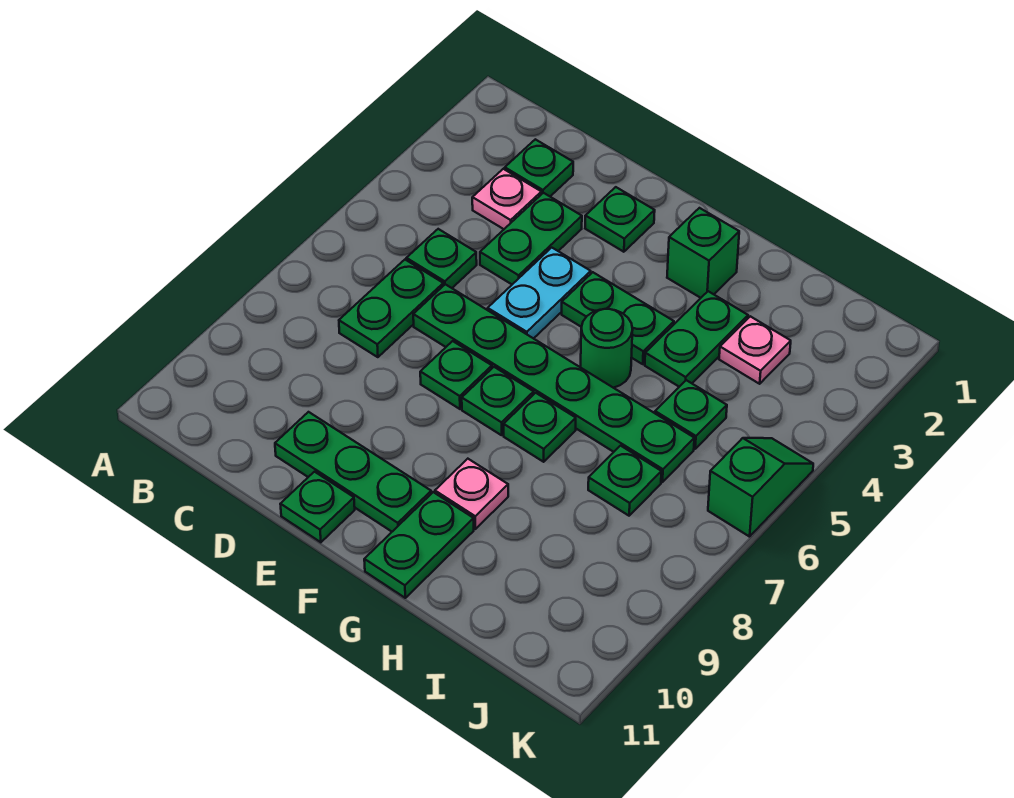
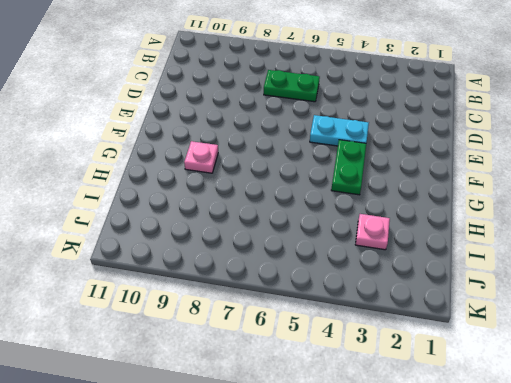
none -> green 1x1 plate [505,139,573,196]
none -> pink 1x1 plate [472,169,541,229]
none -> green 1x1 plate [406,229,477,288]

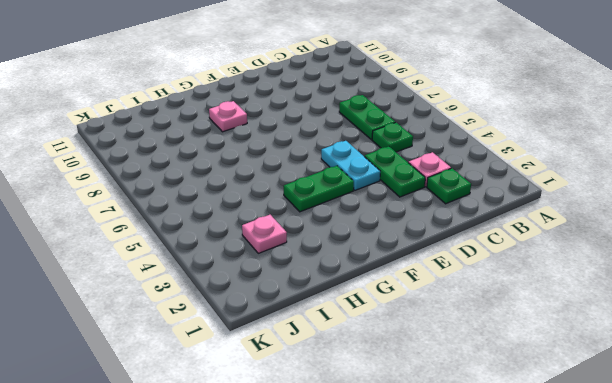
none -> green 1x6 plate [413,284,694,482]
none -> green 1x3 plate [275,412,431,532]
none -> green 1x1 plate [585,187,655,252]

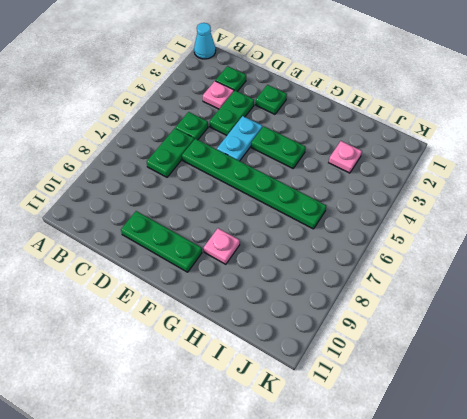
cyan 1x1 cone [194,23,216,59] -> none
none -> green 1x1 plate [420,341,492,409]
none -> green 1x1 plate [280,472,355,542]
none -> green 1x1 plate [462,367,534,435]

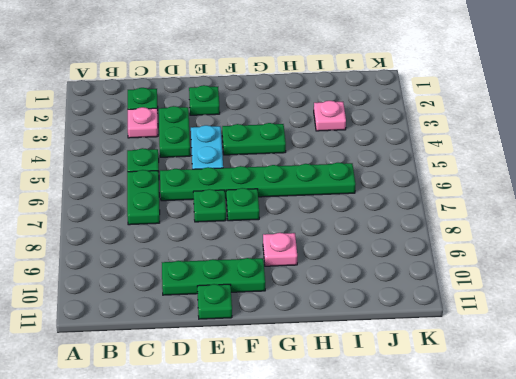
none -> green 1x1 brick [667,208,739,298]
none -> green 1x1 round brick [581,309,633,388]
none -> green 1x1 plate [504,393,576,462]

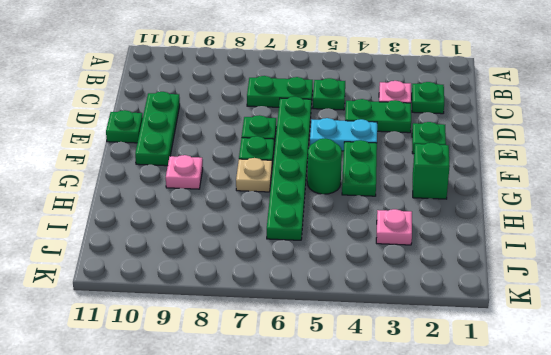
tan 1x1 plate [236,158,272,192] -> green 1x1 plate [504,393,576,462]
none -> green 1x2 plate [364,492,474,598]
none -> green 1x2 plate [645,291,748,387]
none -> green 1x1 plate [655,380,727,449]

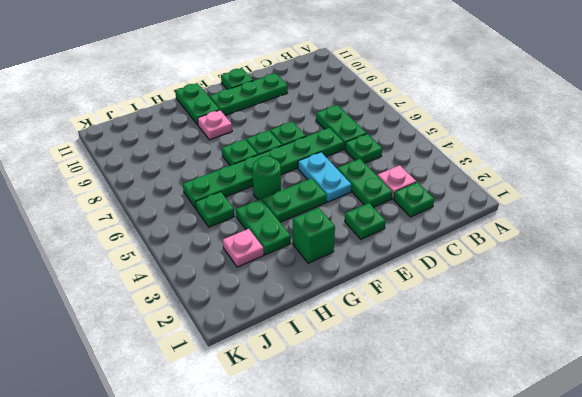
none -> green 1x1 plate [588,446,661,516]
none -> green 1x2 slope [708,438,813,537]

